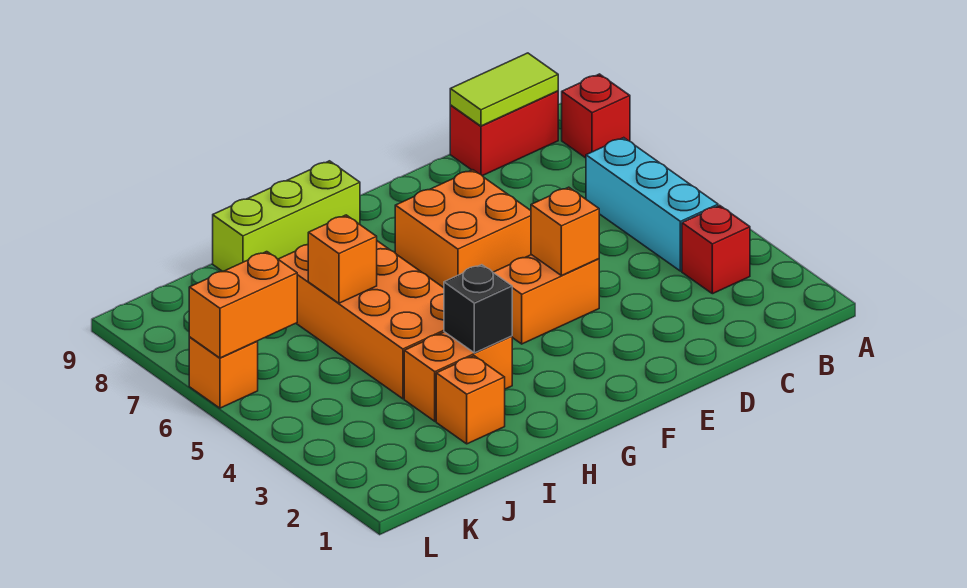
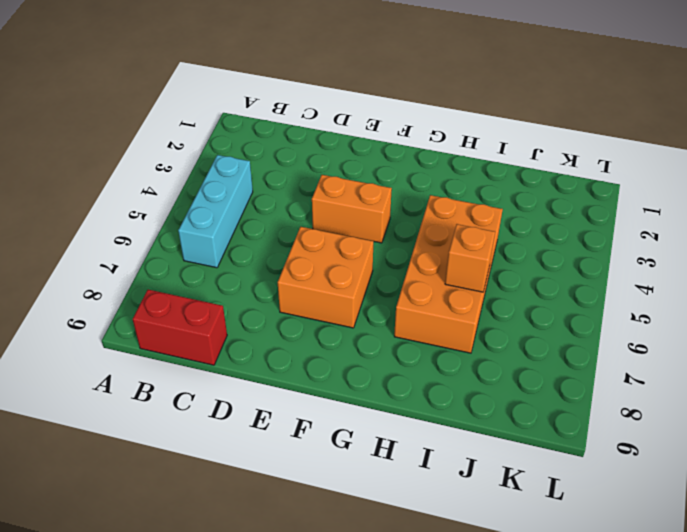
none -> red 1x1 brick [562,74,630,158]
none -> red 1x1 brick [682,205,750,294]
none -> lime 1x3 brick [213,161,360,271]

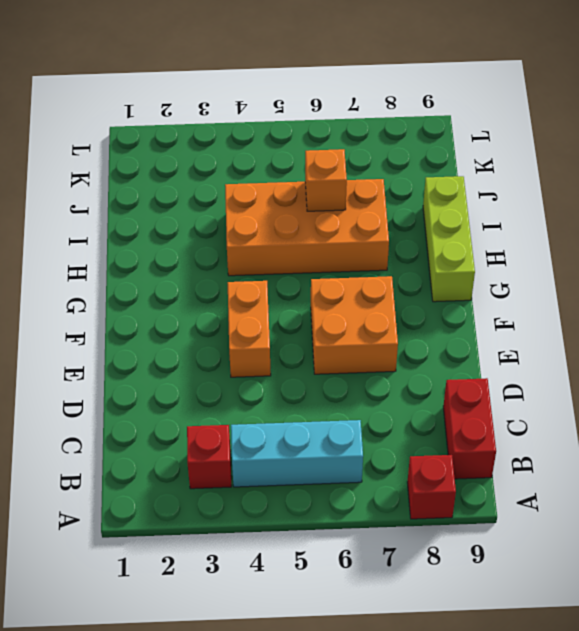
none -> orange 1x2 brick [404,332,512,421]
none -> orange 1x1 brick [436,356,505,444]
none -> orange 1x1 brick [189,337,258,408]

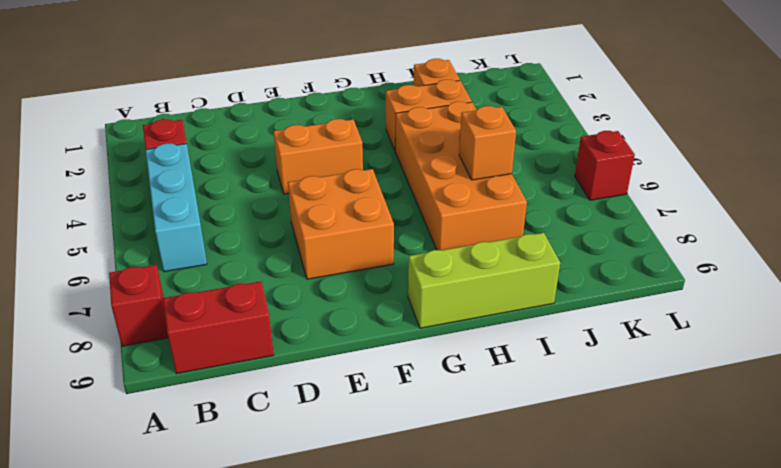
red 1x1 brick [575,131,635,200] -> orange 1x1 brick [189,337,258,408]
none -> lime 1x2 tile [450,53,558,126]
none -> orange 1x1 brick [531,187,599,276]
none -> black 1x1 brick [444,265,512,353]

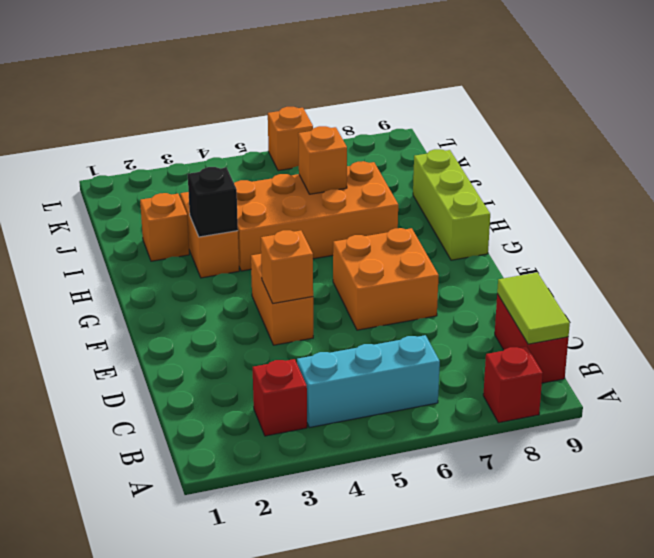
none -> orange 1x2 brick [189,252,297,358]

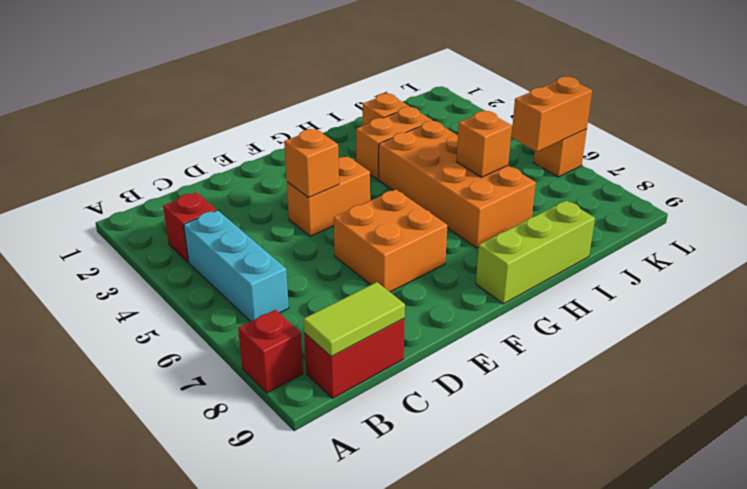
none -> black 1x1 brick [444,265,512,353]

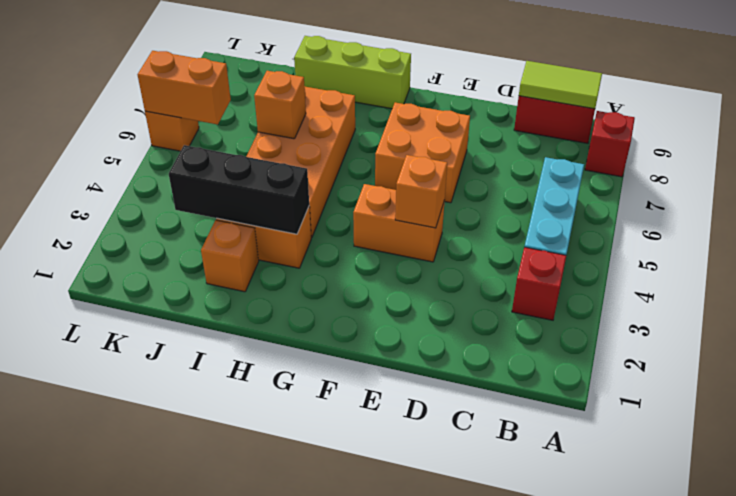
black 1x3 brick [169,145,309,234] -> black 1x1 brick [444,265,512,353]

